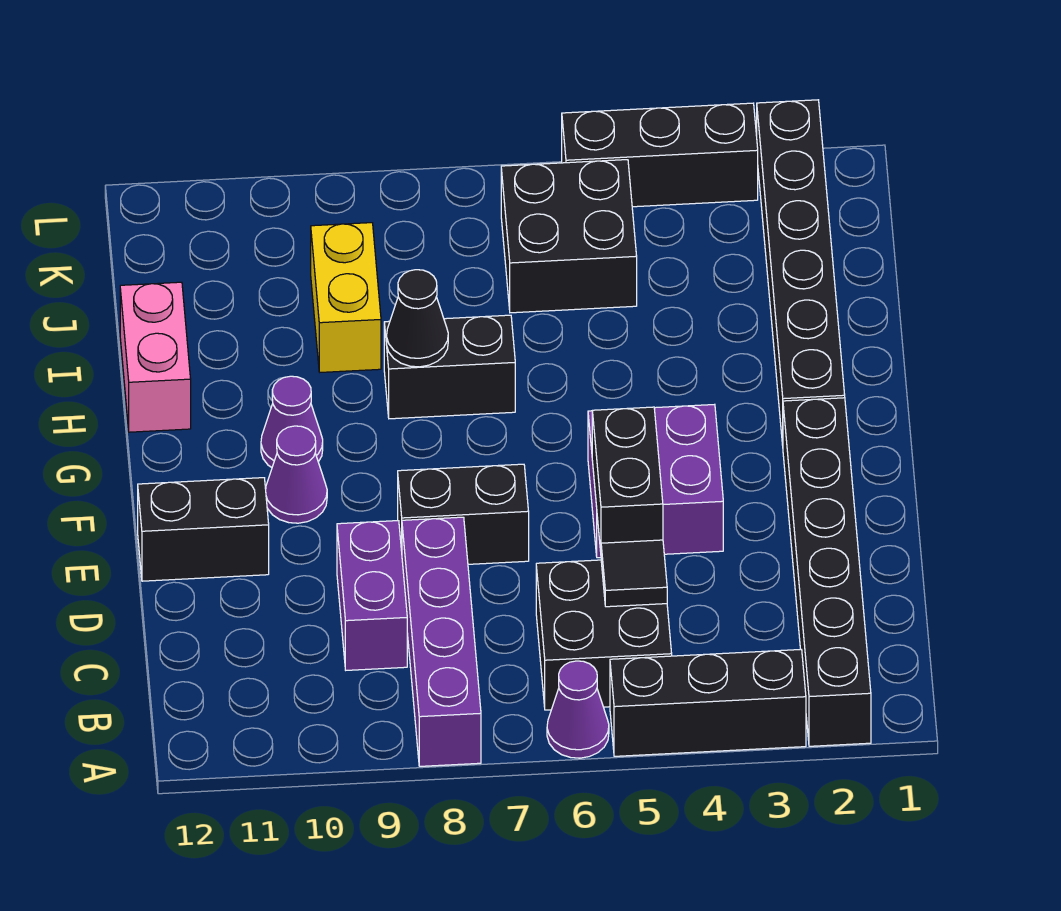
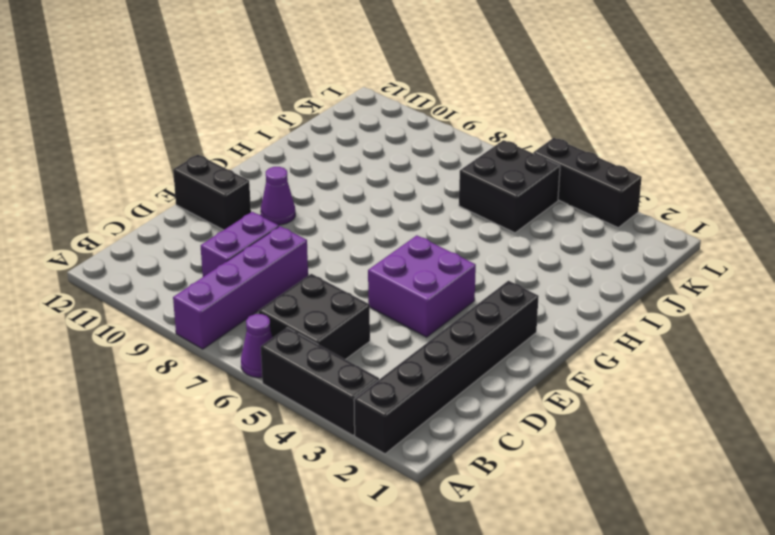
none -> black 1x2 brick [398,464,529,564]
none -> black 1x6 brick [757,100,845,445]
none -> purple 1x1 cone [261,376,323,467]

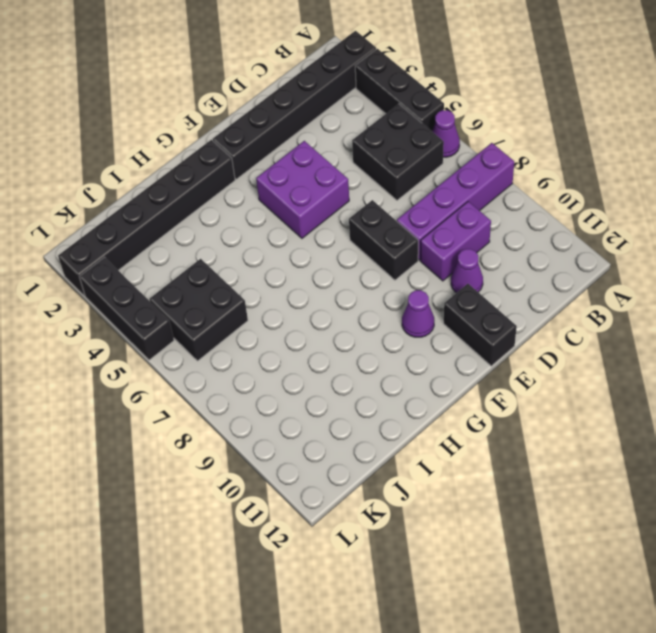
purple 1x1 cone [451,249,483,293] -> purple 1x1 cone moved to [261,376,323,467]
none -> black 1x2 brick [384,315,515,419]
none -> pink 1x2 brick [120,282,191,432]
none -> yellow 1x2 brick [311,223,381,372]

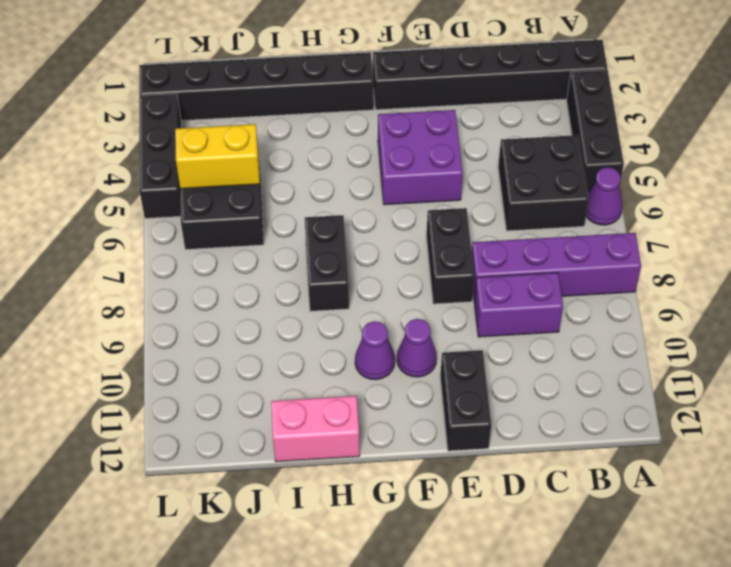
yellow 1x2 brick [175,124,260,189] -> yellow 1x2 brick moved to [311,223,381,372]
none -> black 1x1 tile [601,540,667,607]
none -> black 1x2 brick [592,407,663,551]
none -> black 1x1 cone [387,270,448,367]

